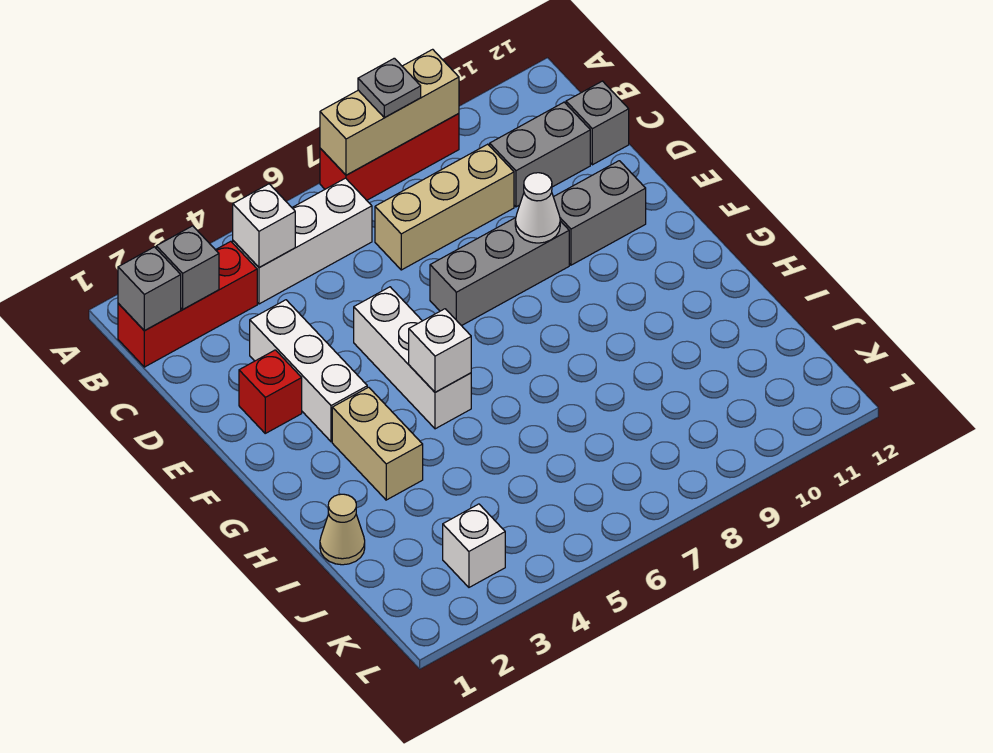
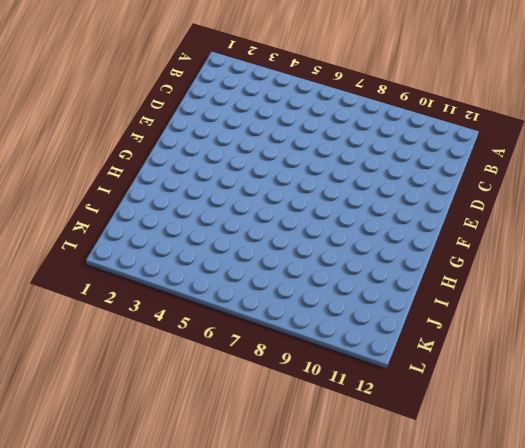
none -> red 1x3 brick [320,114,459,200]
none -> red 1x3 brick [118,241,257,367]
none -> white 1x3 brick [233,178,372,304]

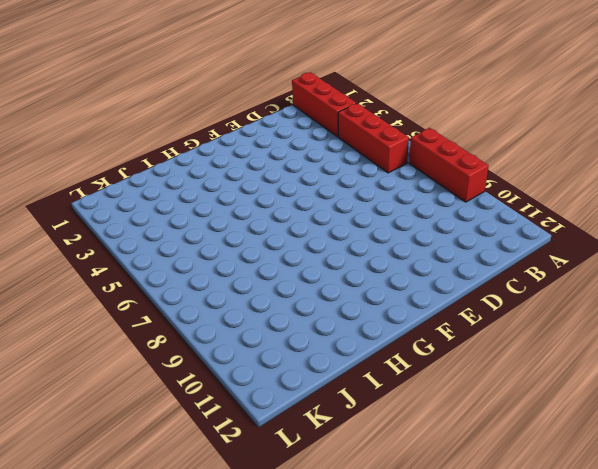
red 1x3 brick [338,103,409,173] -> white 1x3 brick [233,178,372,304]
none -> tan 1x3 brick [375,144,514,270]
none -> grey 1x2 brick [490,102,590,207]
none -> grey 1x1 brick [566,81,629,165]

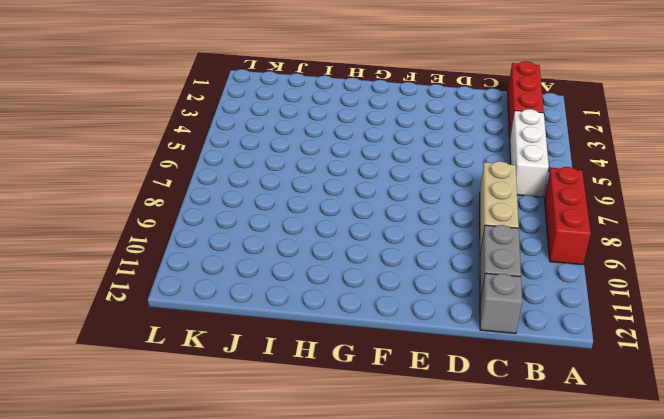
none -> white 1x3 brick [250,300,367,442]
none -> red 1x1 brick [239,350,302,433]
none -> white 1x3 brick [354,287,471,429]

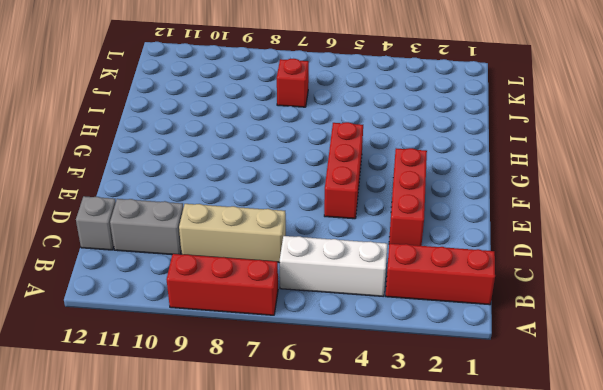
red 1x3 brick [389,148,427,246] -> white 1x3 brick [250,300,367,442]
red 1x3 brick [324,122,363,219] -> white 1x3 brick [354,287,471,429]
red 1x1 brick [277,59,309,107] -> red 1x1 brick moved to [239,350,302,433]
none -> grey 1x3 brick [430,217,569,326]
none -> grey 1x2 brick [554,161,646,265]
none -> tan 1x2 brick [332,387,423,500]

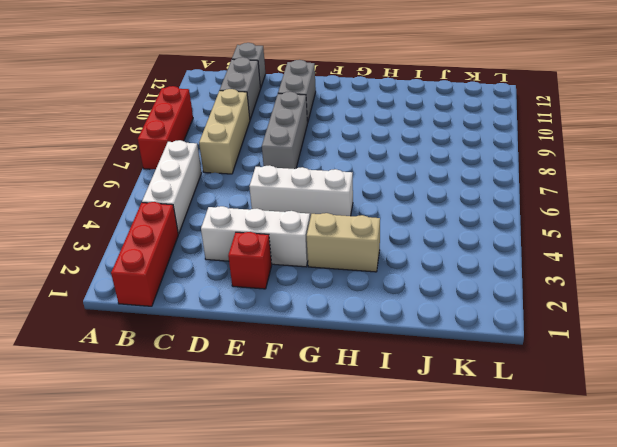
none -> tan 1x1 cone [320,494,365,565]
none -> white 1x1 brick [443,504,505,587]
none -> tan 1x3 brick [320,49,459,175]

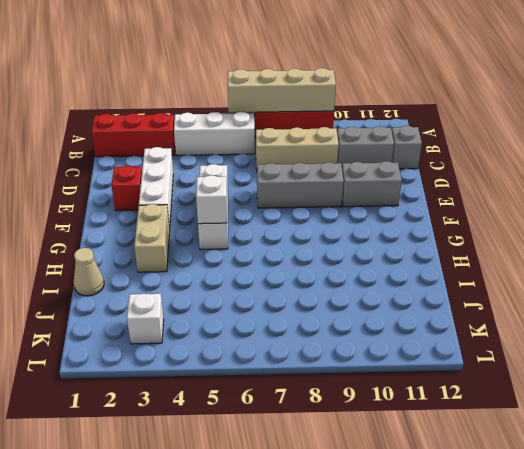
tan 1x4 brick [228,68,336,113] -> tan 1x3 brick [320,49,459,175]
none -> grey 1x1 brick [118,247,181,331]
none -> grey 1x1 brick [156,226,219,309]
none -> white 1x1 brick [233,184,295,268]

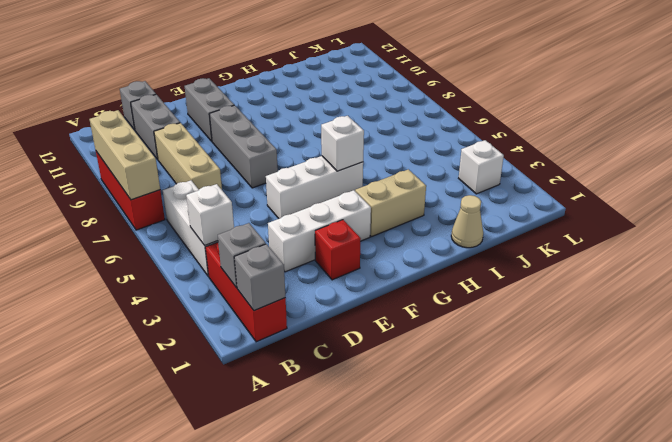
none -> white 1x1 cone [515,173,560,243]
none -> grey 1x1 plate [358,58,421,117]

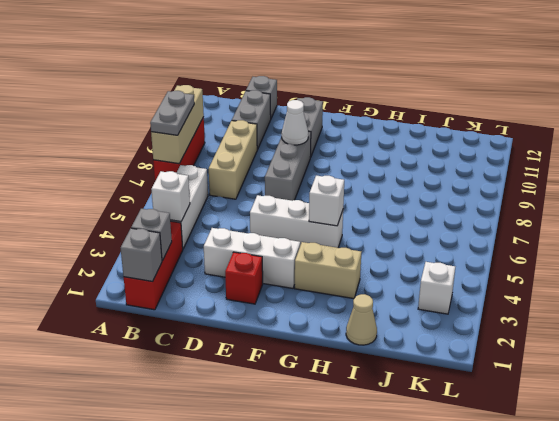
grey 1x2 plate [150,91,194,135] -> grey 1x1 plate [358,58,421,117]

